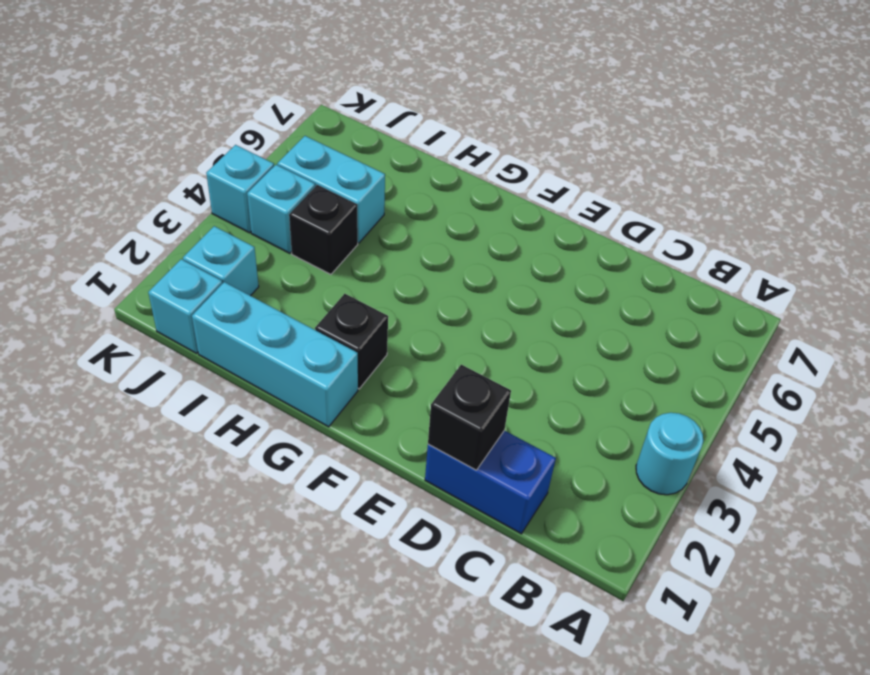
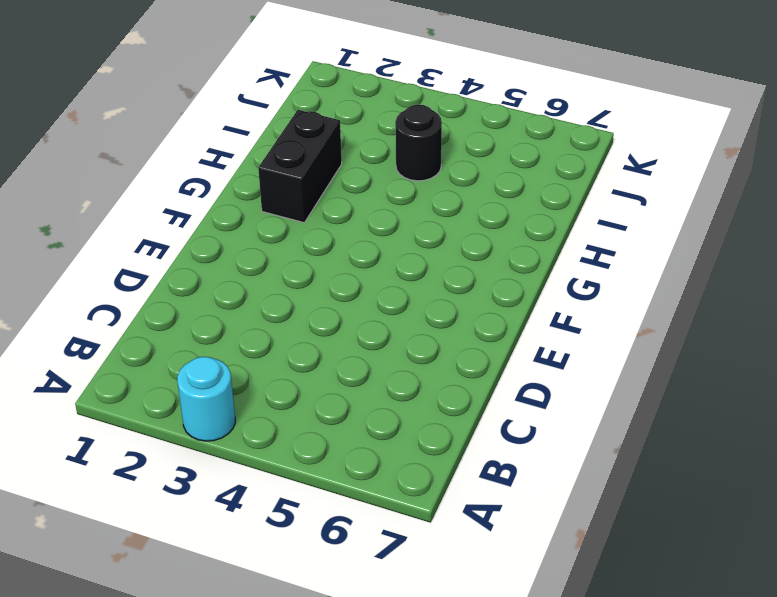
black 1x2 brick [258,110,342,223] -> black 1x1 brick [315,294,388,389]
black 1x1 round brick [395,105,442,181] -> black 1x1 brick [289,185,358,274]
none -> blue 1x2 brick [425,431,556,534]
none -> cyan 1x3 brick [192,282,358,427]

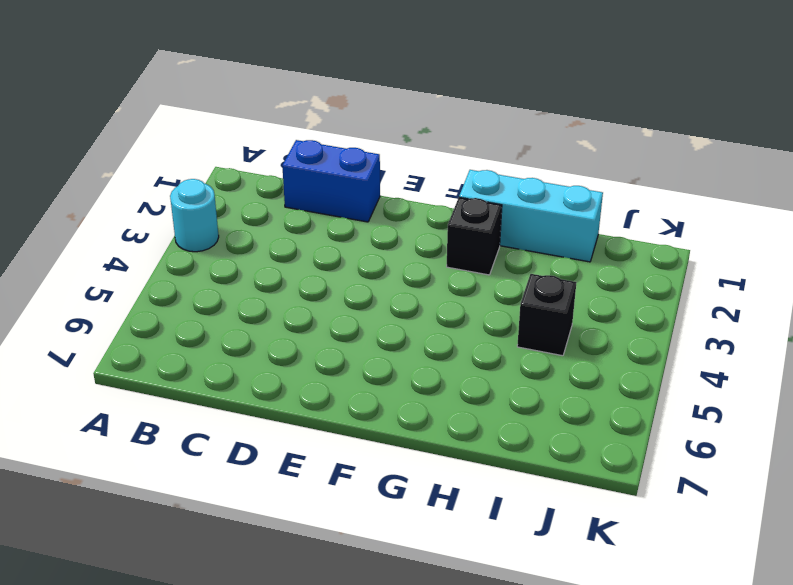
none -> cyan 1x2 brick [277,136,385,243]
none -> cyan 1x1 brick [148,259,222,353]

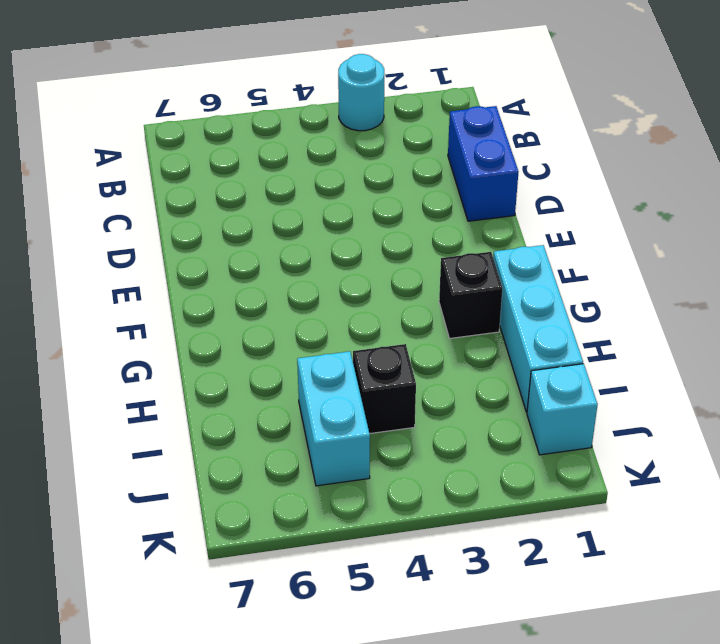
none -> cyan 1x1 brick [183,226,259,296]
none -> cyan 1x1 brick [247,165,315,253]

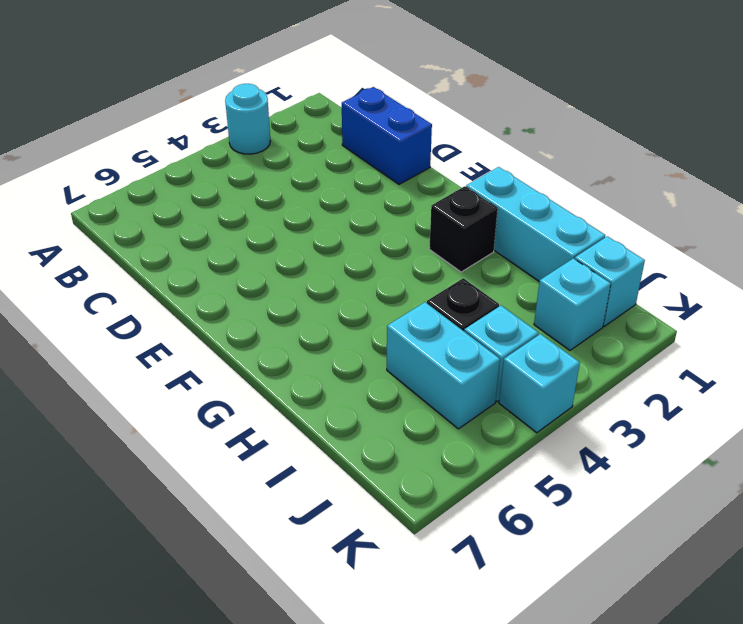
none -> black 1x1 brick [428,365,511,470]

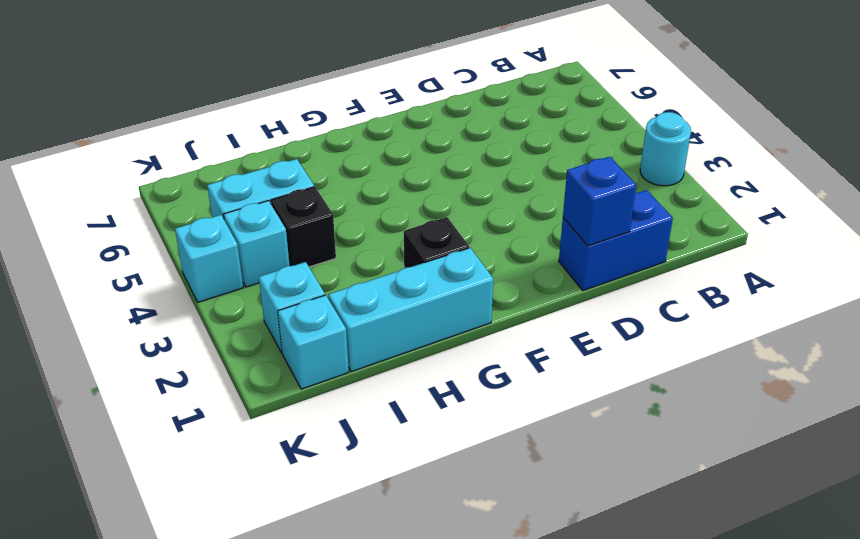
blue 1x1 brick [563,157,636,246] -> black 1x1 brick [428,365,511,470]

